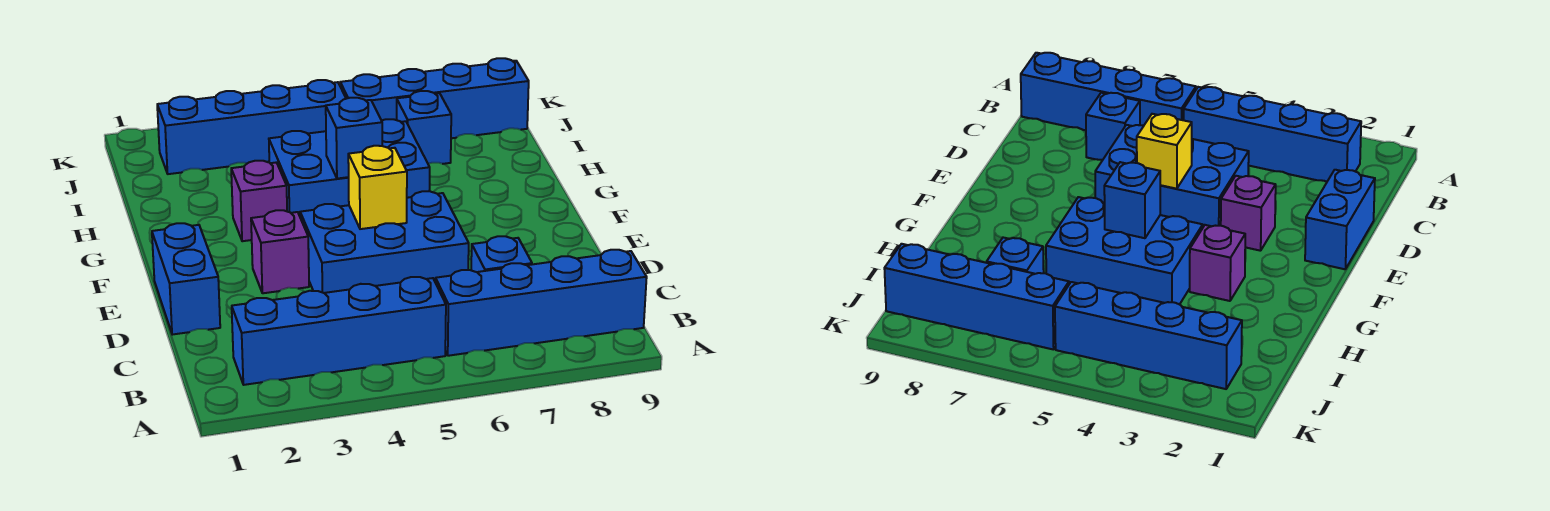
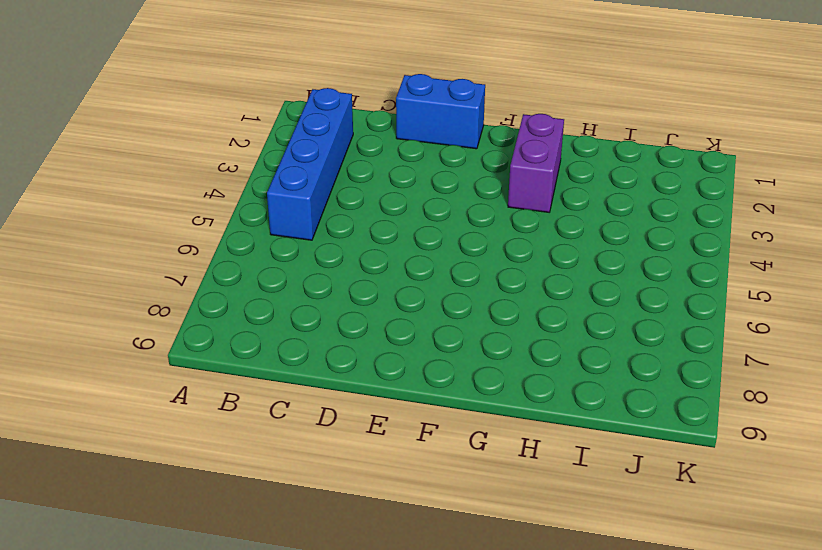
purple 1x2 brick [508,114,564,212] -> purple 1x1 brick [231,161,287,241]
none -> blue 1x4 brick [435,250,647,356]
none -> blue 1x1 brick [471,236,532,272]
none -> blue 2x3 brick [300,191,469,293]

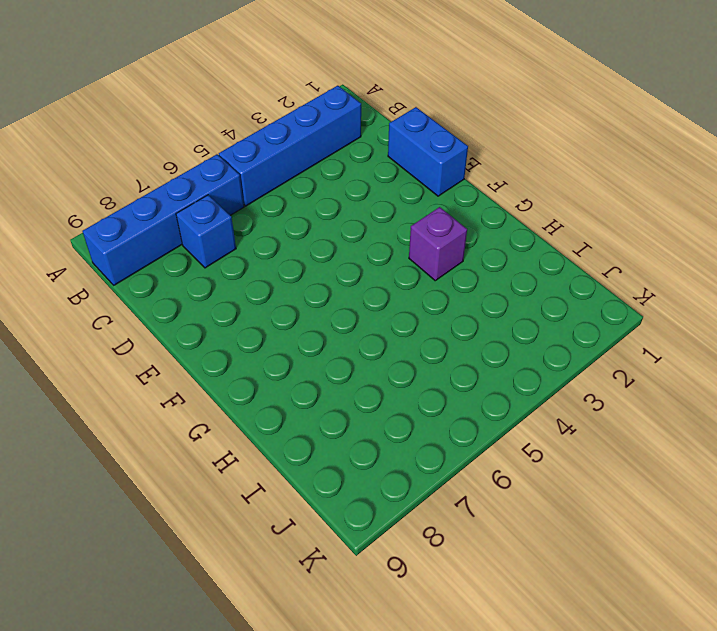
none -> blue 2x3 brick [300,191,469,293]
none -> purple 1x1 brick [251,210,309,293]
none -> blue 2x3 brick [269,119,430,216]

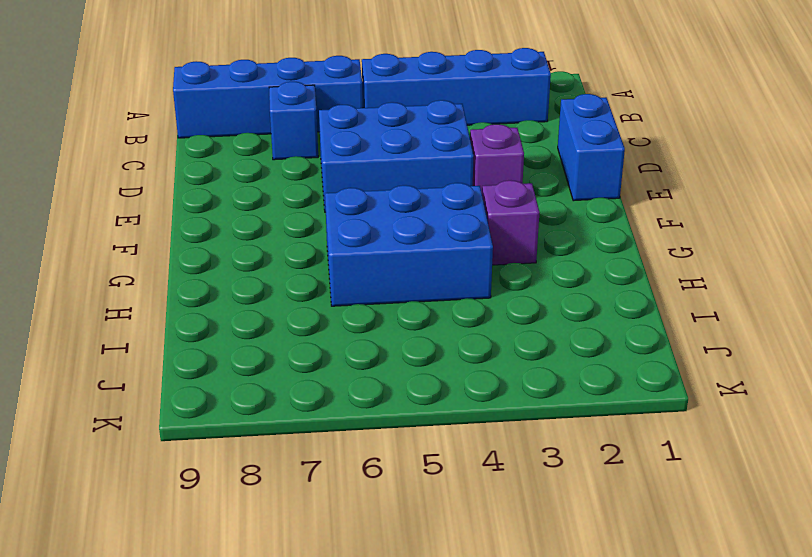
none -> blue 1x1 brick [397,91,451,164]
none -> blue 1x4 brick [157,80,346,174]
none -> blue 1x4 brick [340,58,529,138]

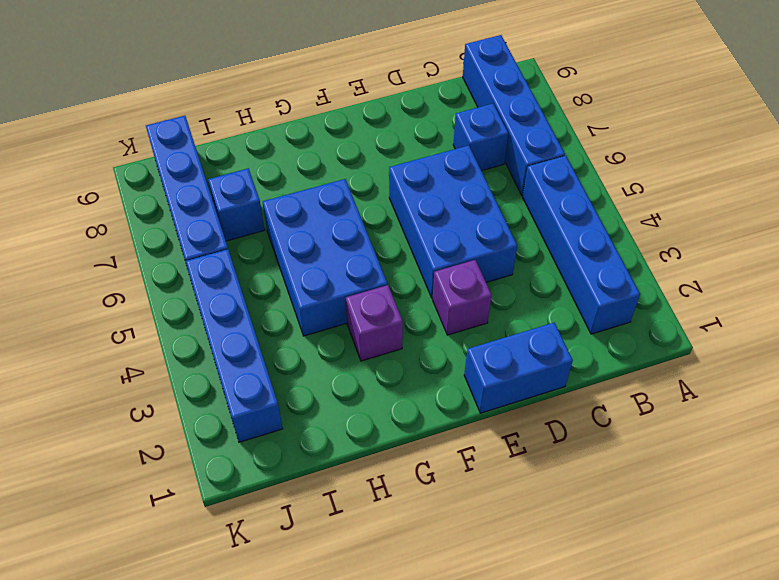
none -> yellow 1x1 brick [348,146,407,229]
none -> blue 1x1 brick [326,98,382,179]

